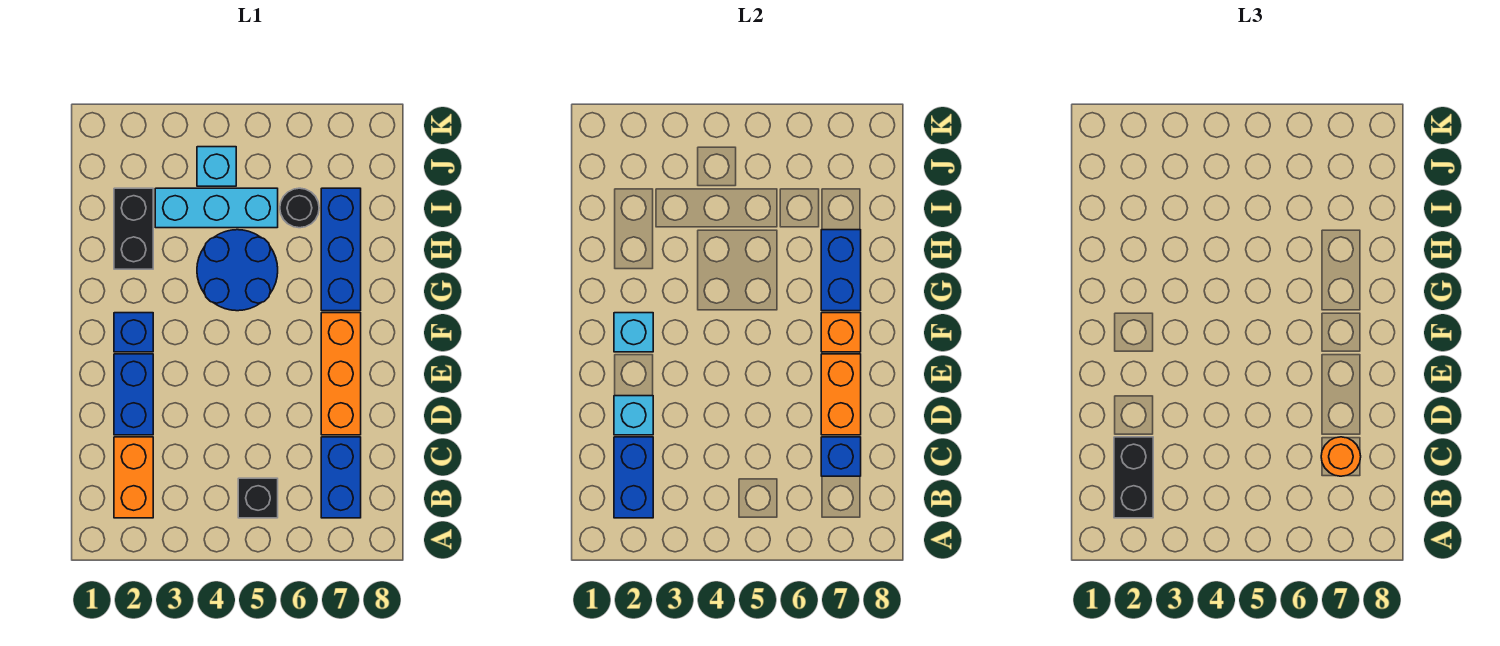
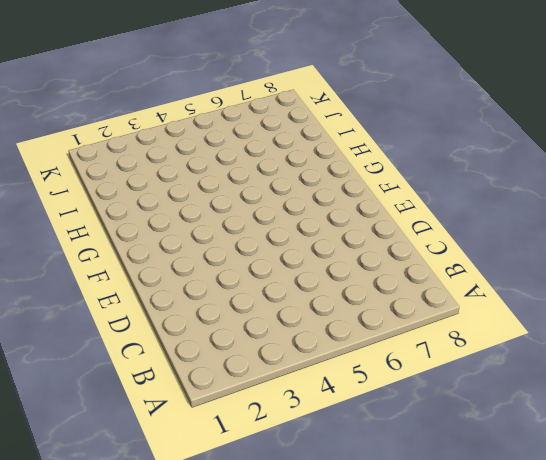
none -> orange 1x2 brick [114,437,153,518]
none -> black 1x1 brick [238,478,278,518]
none -> blue 1x2 brick [321,437,361,518]

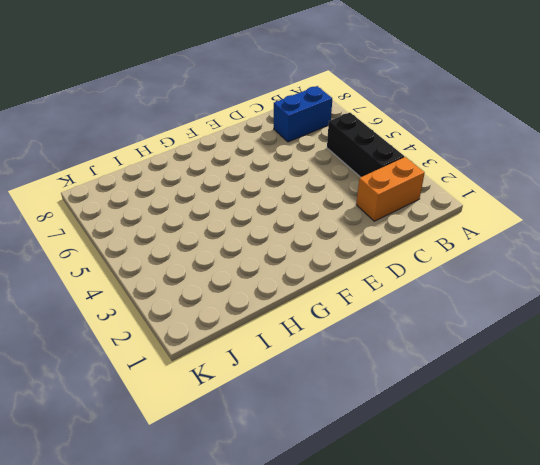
black 1x3 brick [327,113,404,177] -> black 1x1 brick [238,478,278,518]
none -> blue 1x2 brick [114,354,153,435]
none -> orange 1x3 brick [321,313,361,435]
none -> blue 1x1 brick [114,313,153,352]

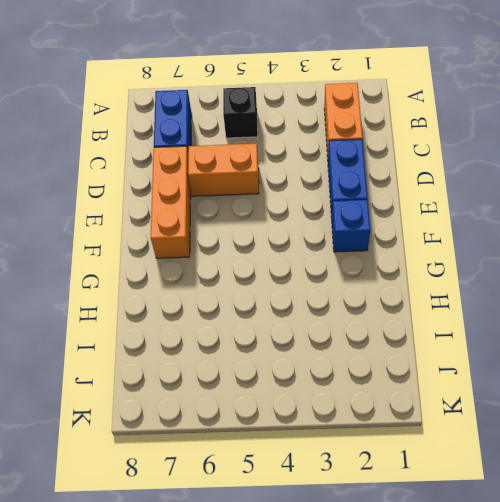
orange 1x2 brick [188,143,259,196] -> orange 1x2 brick turned to [821,354,861,435]
none -> blue 2x2 round brick [197,230,278,311]
none -> blue 1x3 brick [321,188,361,311]
none -> black 1x2 brick [114,188,153,269]

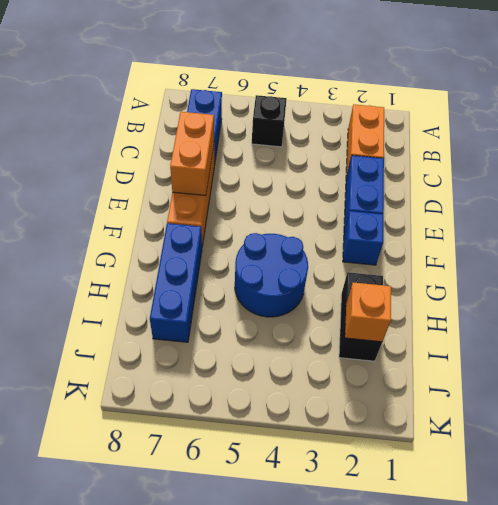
orange 1x1 brick [345,282,391,342] -> orange 1x1 brick moved to [821,313,861,352]
none -> cyan 1x3 brick [155,188,278,228]
none -> black 1x1 round brick [280,188,319,228]
none -> cyan 1x1 brick [197,147,236,186]

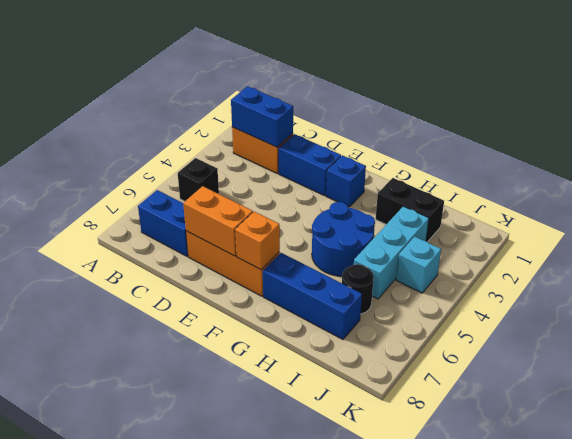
none -> blue 1x1 brick [821,437,861,476]
none -> cyan 1x1 brick [614,396,653,435]
none -> cyan 1x1 brick [614,313,653,352]

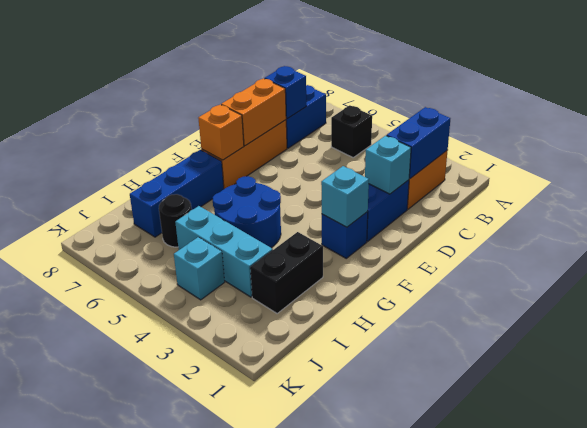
none -> blue 1x2 brick [821,230,861,311]
none -> black 1x2 brick [1114,437,1153,518]
none -> orange 1x1 round brick [1321,437,1361,476]

